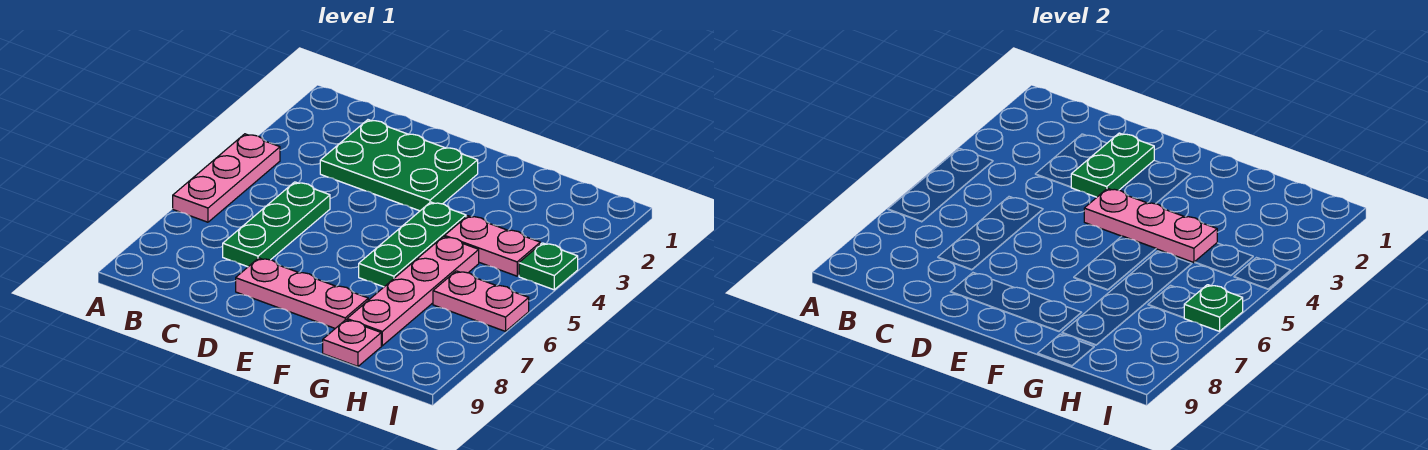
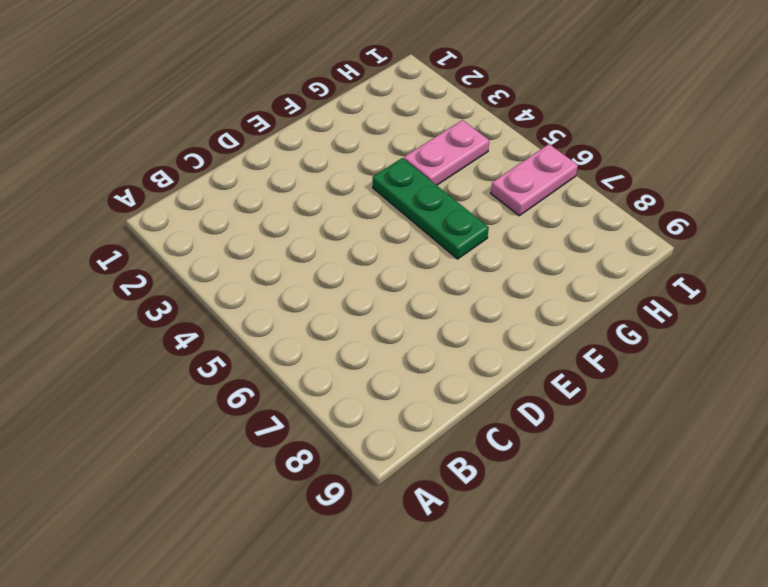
none -> pink 1x3 plate [173,134,280,222]
none -> green 2x3 plate [320,120,478,211]
none -> green 1x3 plate [223,182,330,267]

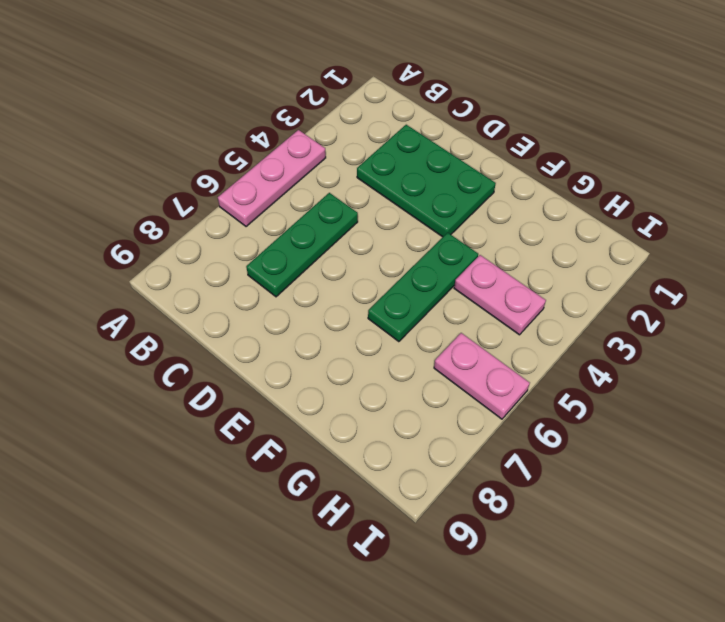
none -> pink 1x3 plate [236,258,368,328]
none -> pink 1x4 plate [347,237,479,346]
none -> pink 1x1 plate [323,320,381,366]

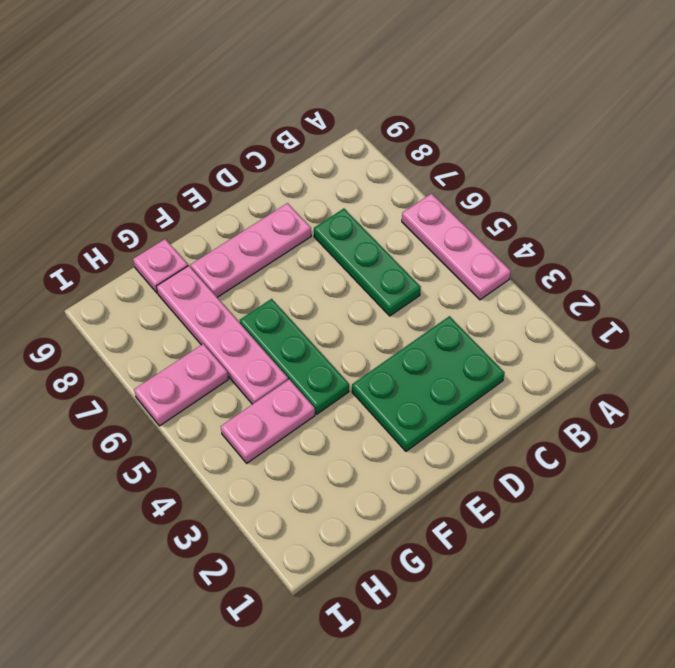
none -> green 1x1 plate [519,243,578,290]
none -> green 1x2 plate [1071,133,1154,197]
none -> pink 1x3 plate [1084,188,1217,263]

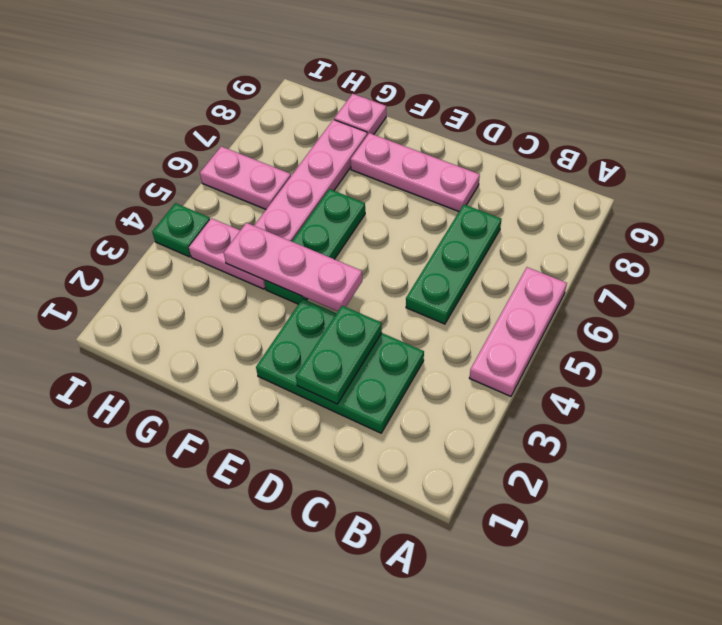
none -> green 1x1 plate [1184,285,1243,331]

